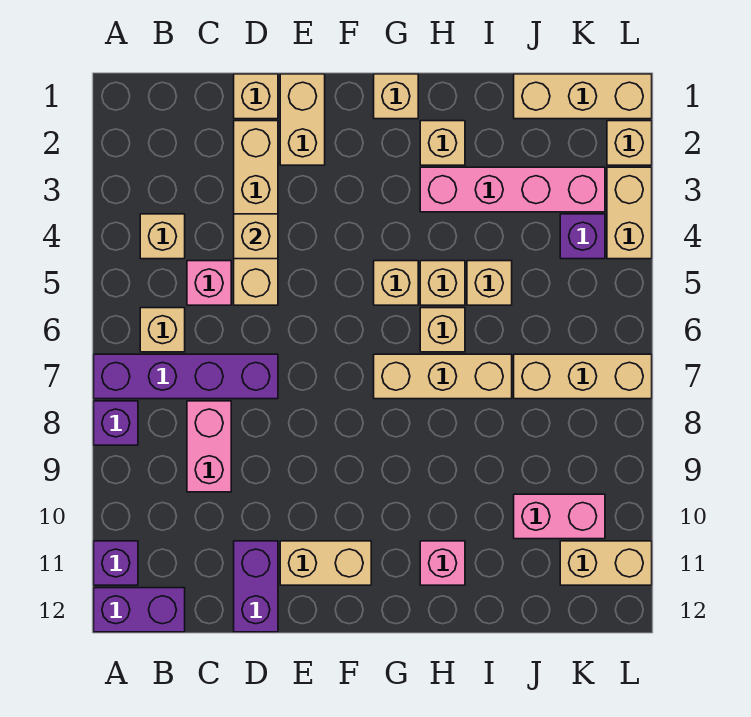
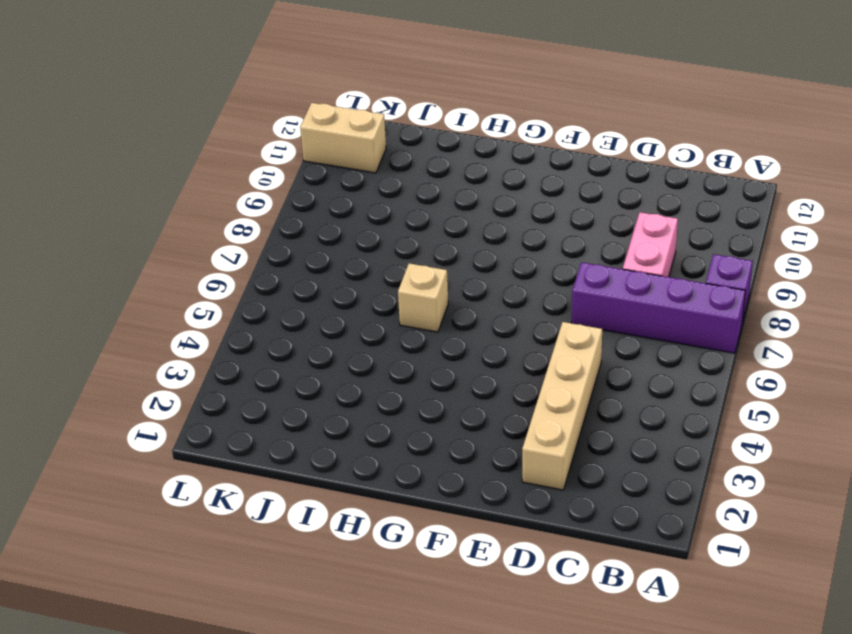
none -> purple 1x1 brick [94,541,138,585]
none -> purple 1x2 brick [94,588,185,632]
none -> tan 1x1 brick [140,214,185,259]
none -> tan 1x1 brick [140,308,185,352]

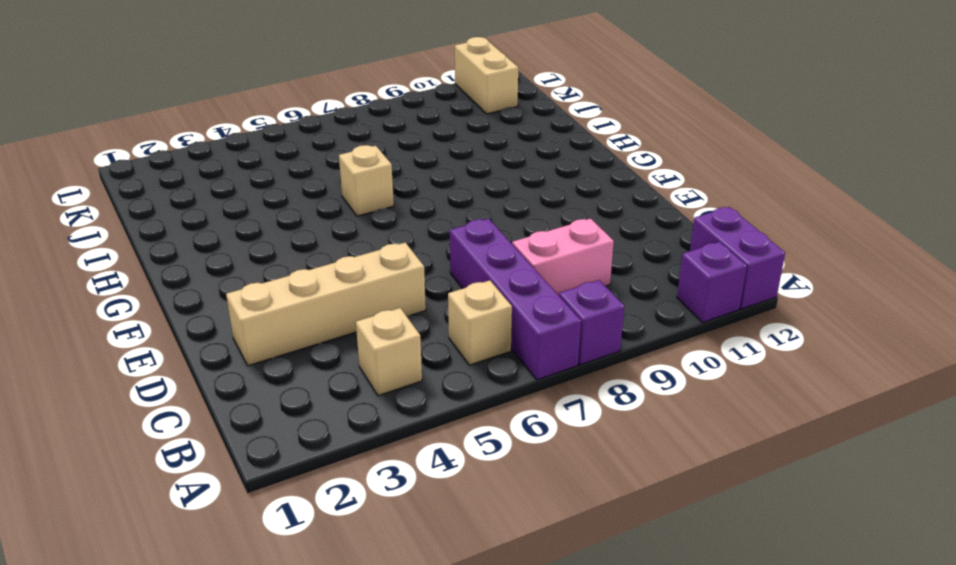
none -> pink 1x1 brick [187,261,231,305]
none -> tan 1x1 brick [234,74,278,119]
none -> purple 1x2 brick [234,541,278,632]
none -> tan 1x2 brick [280,74,325,165]

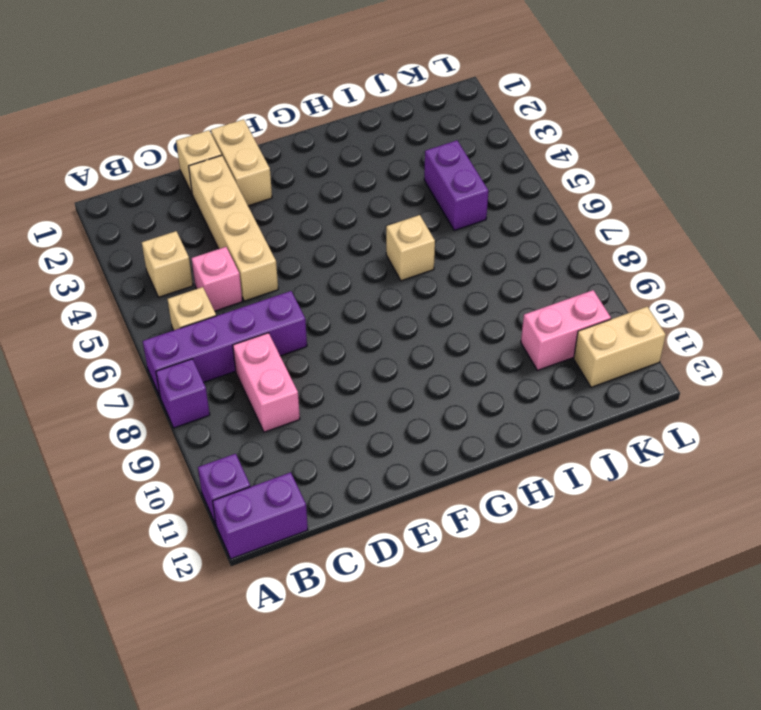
purple 1x2 brick [424,140,488,230] -> purple 1x2 brick moved to [234,541,278,632]
none -> tan 1x2 brick [280,541,371,585]
none -> tan 1x1 brick [374,74,418,119]
none -> tan 1x1 brick [374,261,418,305]
none -> tan 1x3 brick [374,354,512,399]

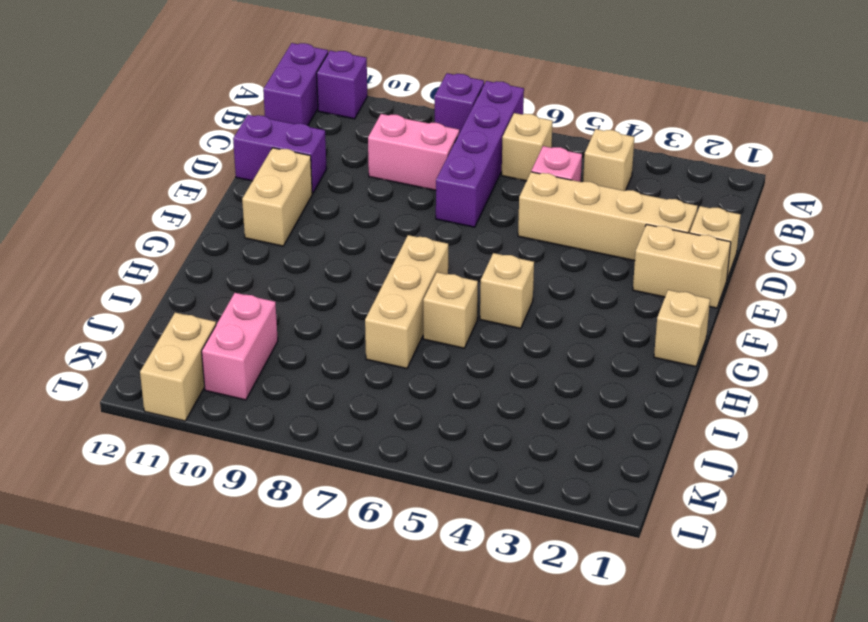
none -> tan 1x1 brick [420,121,465,165]
none -> pink 1x4 brick [420,167,605,212]
none -> tan 1x1 brick [420,261,465,305]
none -> pink 1x1 brick [420,541,465,585]

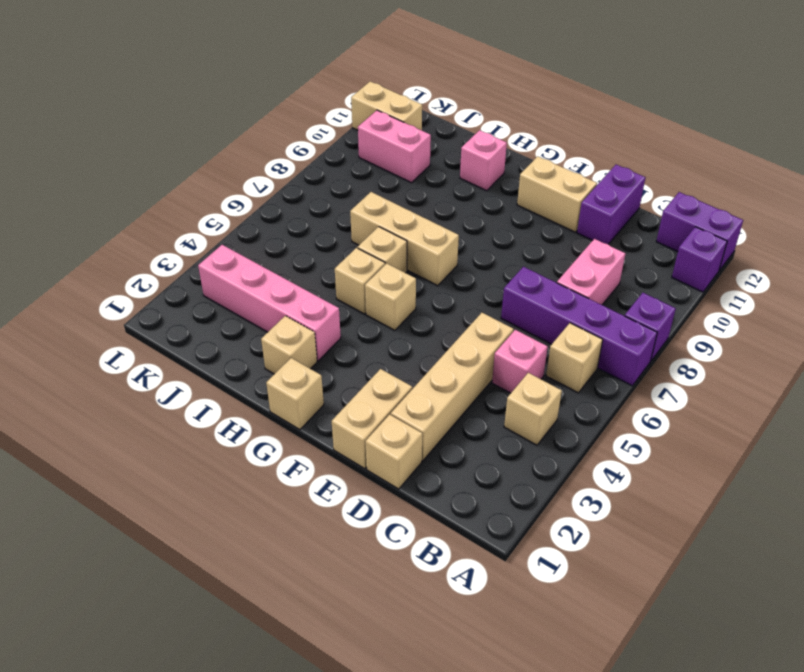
none -> tan 1x1 brick [467,261,512,305]
none -> tan 1x3 brick [514,74,652,119]
none -> tan 1x3 brick [514,354,652,399]
none -> purple 1x1 brick [560,214,605,259]

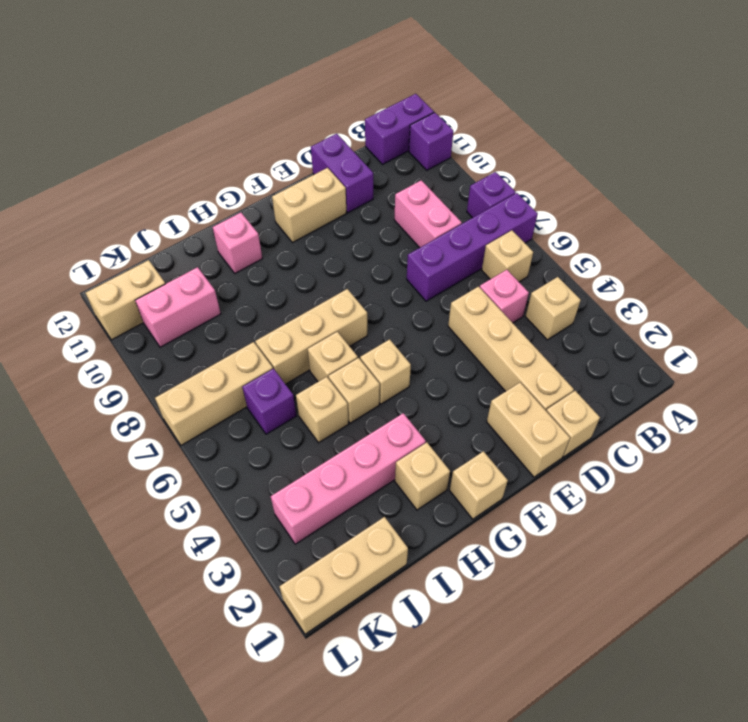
purple 1x1 brick [242,369,296,434] -> purple 1x1 brick moved to [560,214,605,259]
none -> tan 1x1 brick [607,121,652,165]
none -> tan 1x2 brick [607,167,652,259]
none -> tan 1x1 brick [234,214,278,259]

